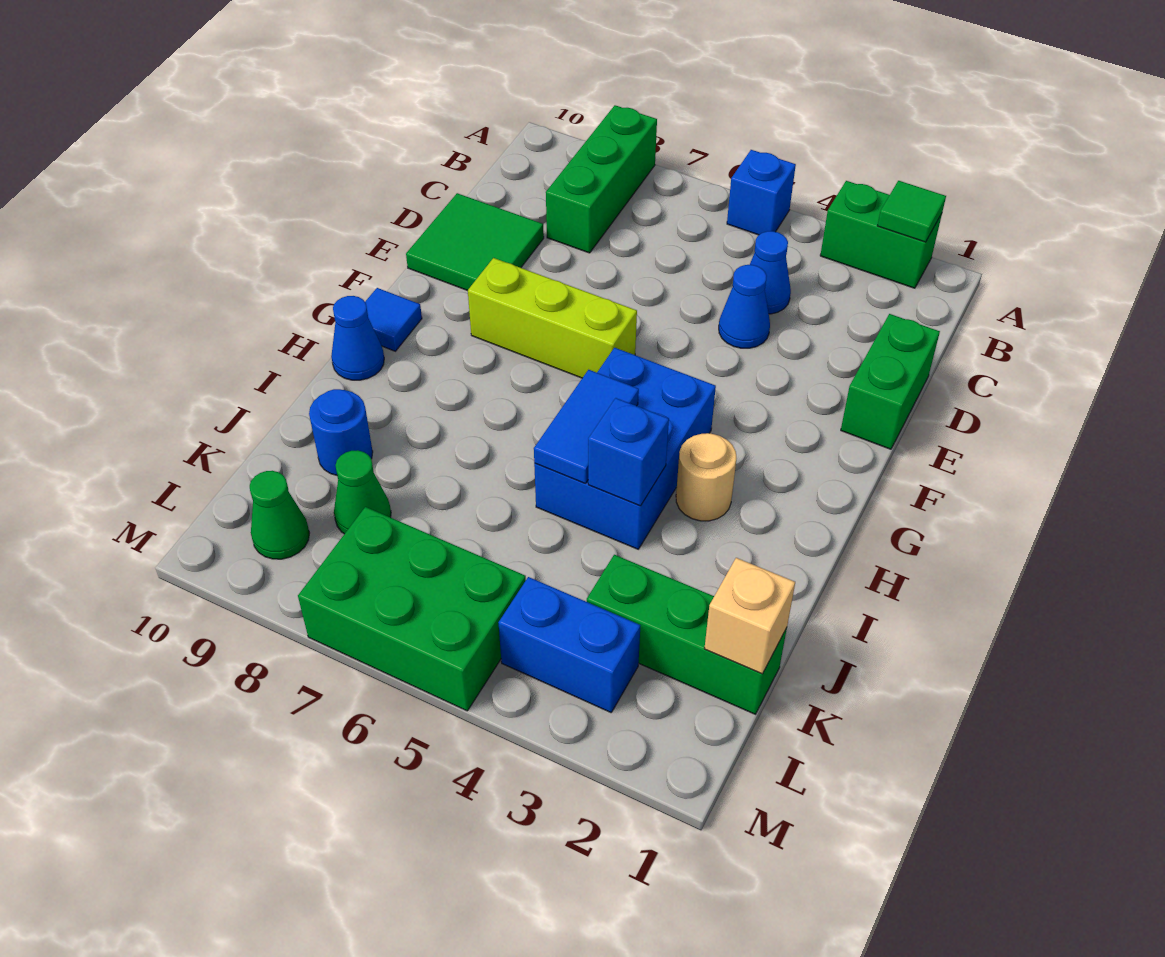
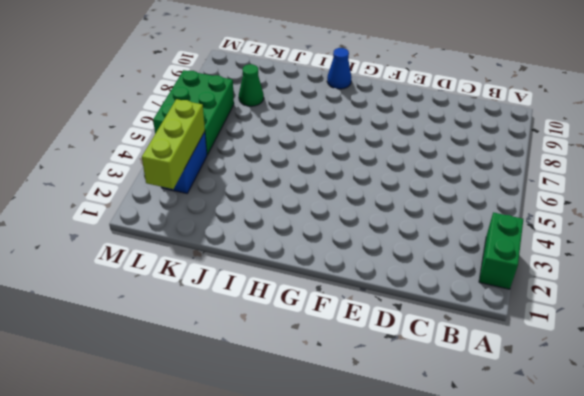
lime 1x3 brick [142,99,205,189] -> lime 1x3 brick moved to [468,258,637,378]
none -> blue 1x1 brick [727,150,796,235]
none -> green 1x3 brick [546,105,657,253]
none -> blue 1x1 cone [750,231,791,314]

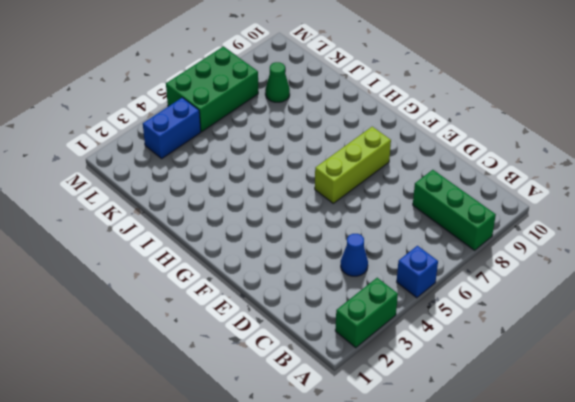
none -> green 1x2 brick [841,314,940,449]
none -> blue 1x1 cone [719,265,770,348]
none -> green 2x2 tile [406,193,544,291]

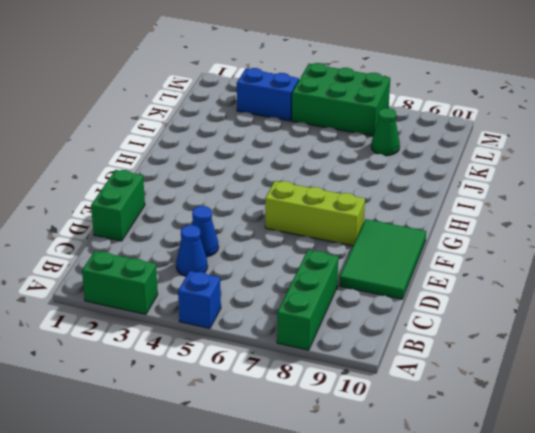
green 2x3 tile [339,219,426,299] -> green 2x2 tile [406,193,544,291]
none -> blue 2x3 brick [534,348,716,549]
none -> blue 1x1 tile [365,288,422,351]
none -> tan 1x1 round brick [676,433,736,521]

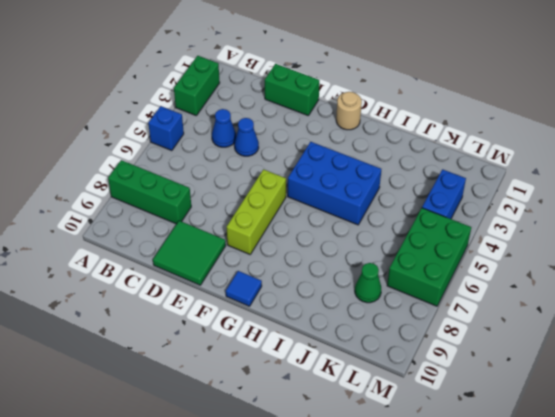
tan 1x1 round brick [336,92,362,130] -> tan 1x1 round brick moved to [676,433,736,521]
none -> blue 1x1 cone [331,296,384,380]
none -> blue 1x1 round brick [309,389,373,475]
none -> green 1x3 brick [587,555,787,714]

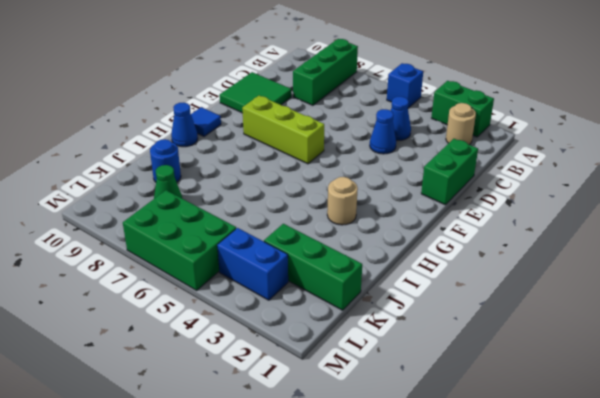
tan 1x1 round brick [446,103,476,145] -> none
none -> blue 2x3 brick [534,348,716,549]
none -> green 1x1 cone [250,471,309,559]
none -> green 1x1 tile [878,181,946,242]

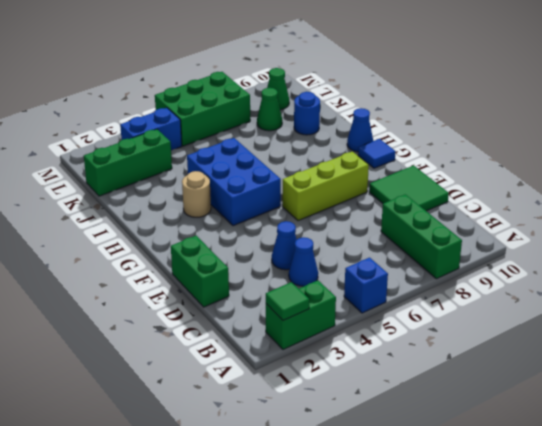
none -> blue 1x2 tile [534,370,639,484]
none -> blue 1x1 brick [588,398,669,506]
none -> tan 1x1 brick [704,558,795,674]

